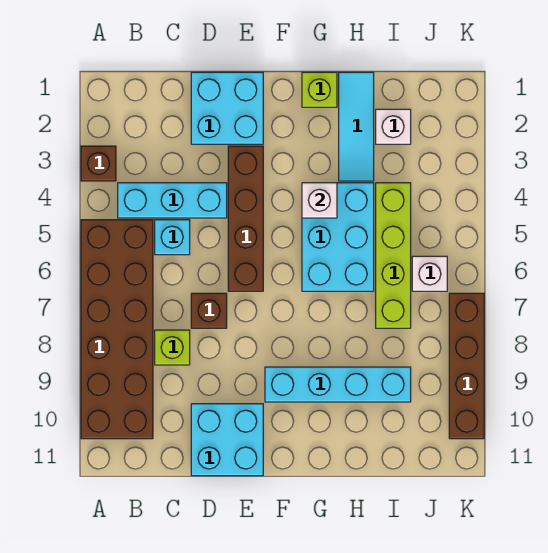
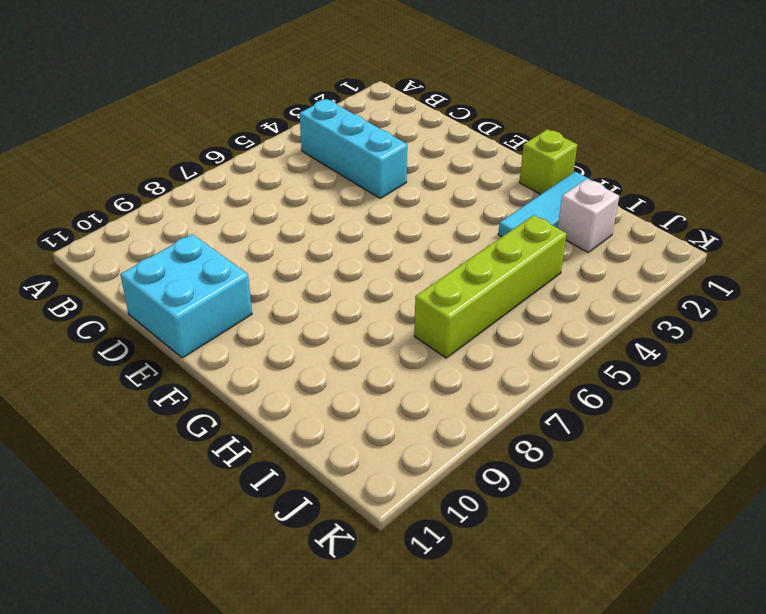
none -> brown 1x1 brick [81,146,116,181]
none -> brown 2x6 brick [81,220,153,439]
none -> cyan 1x1 brick [155,220,190,255]

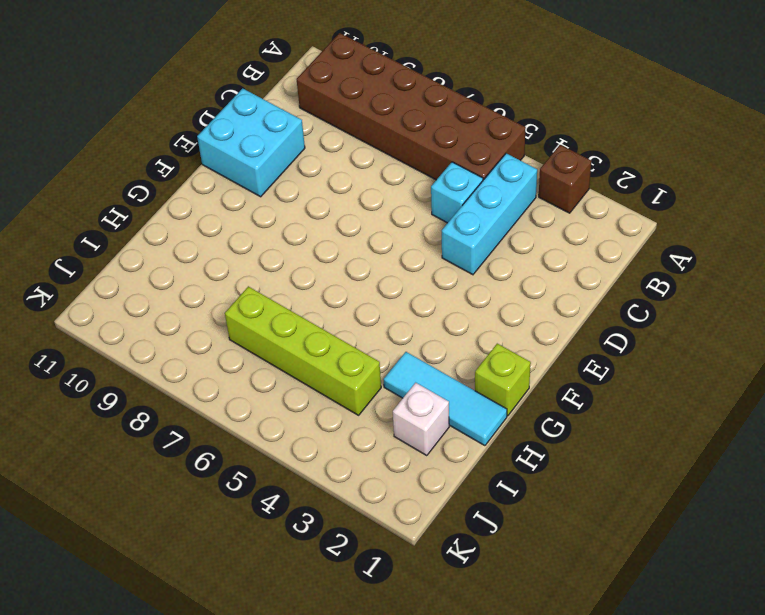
none -> lime 1x1 brick [155,330,190,365]
none -> cyan 2x2 brick [191,72,263,144]
none -> brown 1x1 brick [191,293,227,328]

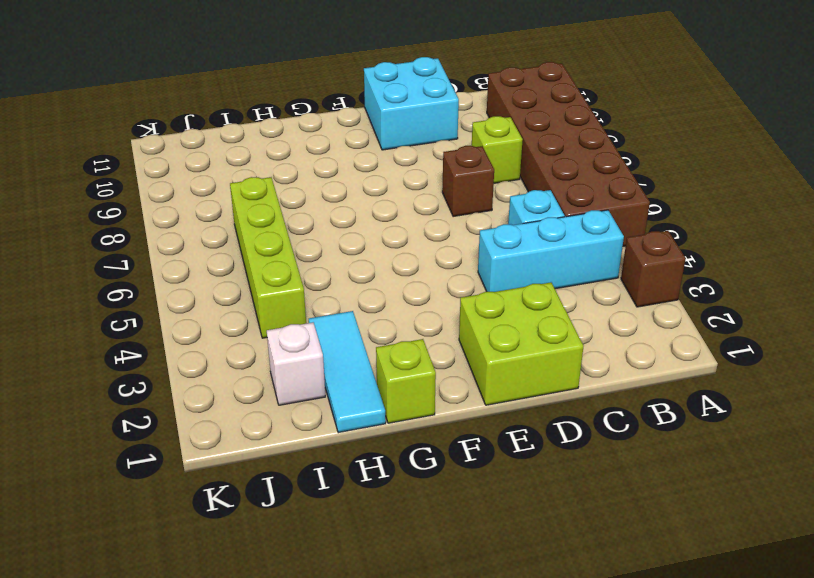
lime 2x2 brick [459,282,583,405] -> cyan 2x2 brick [191,72,263,144]
none -> brown 1x4 brick [228,146,263,291]
none -> cyan 1x4 brick [265,367,411,402]
none -> cyan 2x3 brick [302,183,374,291]

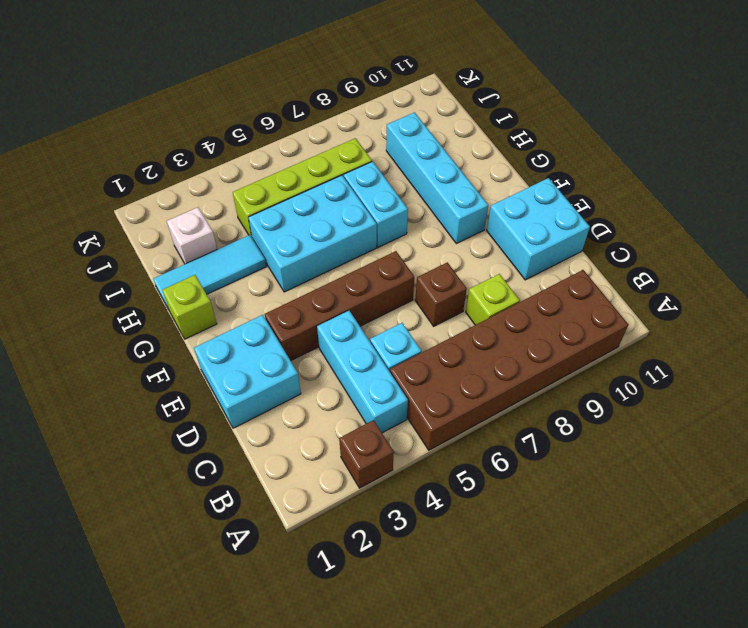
cyan 1x2 brick [344,161,408,247] -> none
none -> white 1x1 brick [412,256,447,291]
none -> brown 1x4 brick [449,293,484,439]
none -> white 1x1 brick [302,183,337,218]

